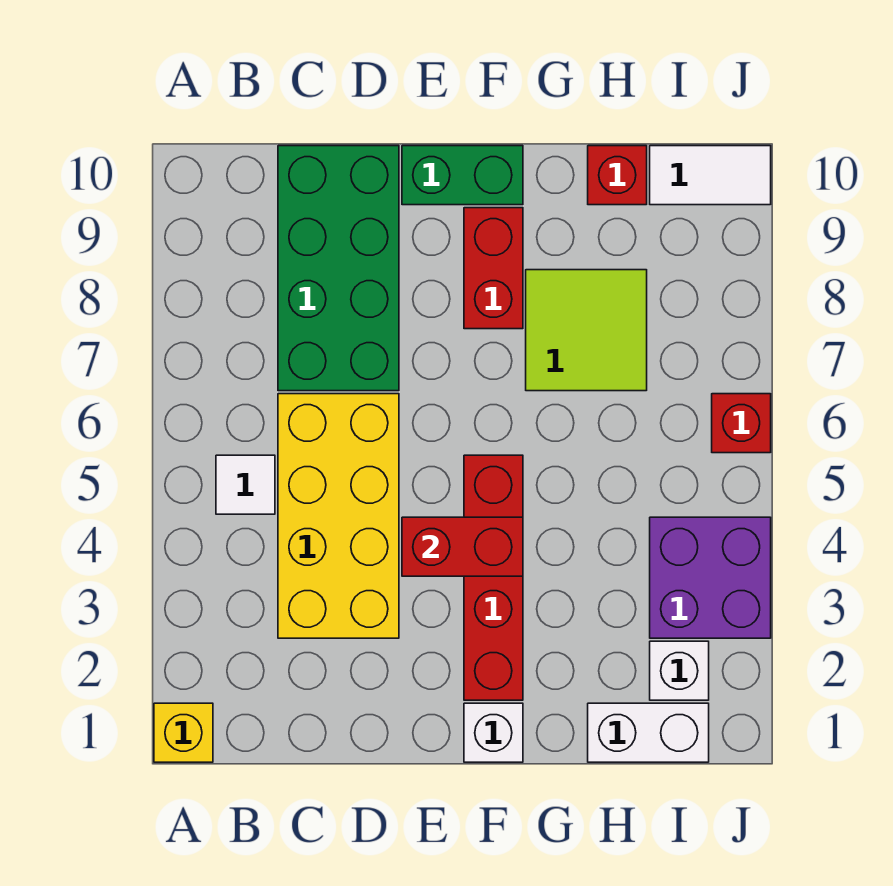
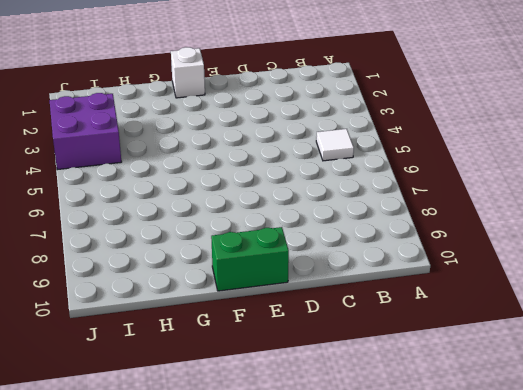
none -> yellow 1x1 brick [154,703,213,762]
none -> yellow 2x4 brick [278,394,399,638]
none -> green 2x4 brick [278,146,399,391]

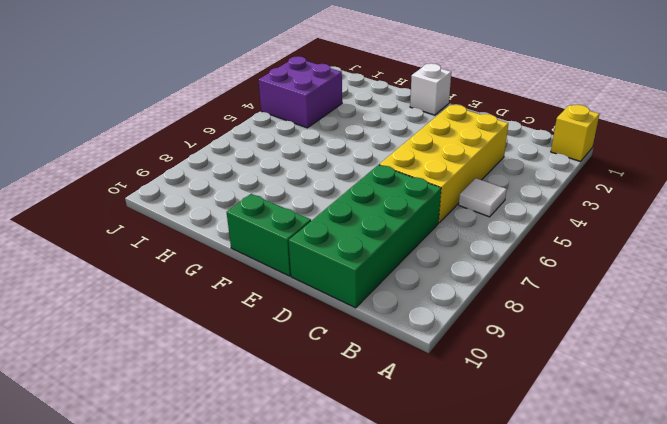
none -> red 1x4 brick [464,455,523,700]
none -> red 1x2 brick [464,208,523,329]
none -> lime 2x2 tile [526,270,647,391]

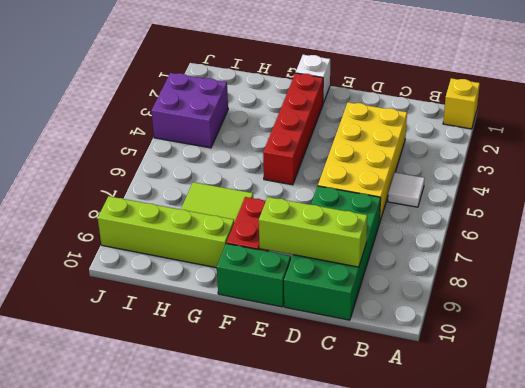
lime 1x3 brick [259,197,367,267] -> none
lime 1x4 brick [98,196,234,268] -> none
none -> white 1x2 brick [588,703,709,762]
none -> red 1x1 brick [588,146,647,205]
none -> white 1x1 brick [650,641,709,700]

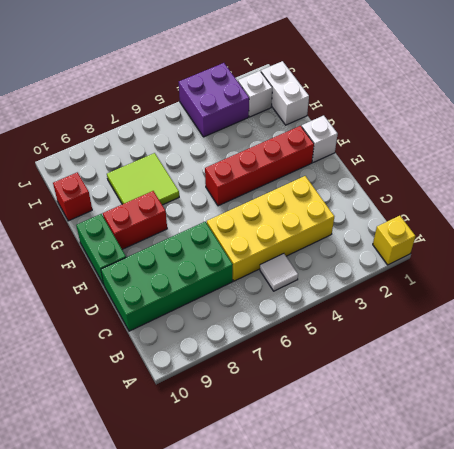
none -> white 1x2 tile [650,146,771,205]
none -> red 1x1 brick [712,394,771,453]
none -> red 1x2 brick [402,517,523,576]

